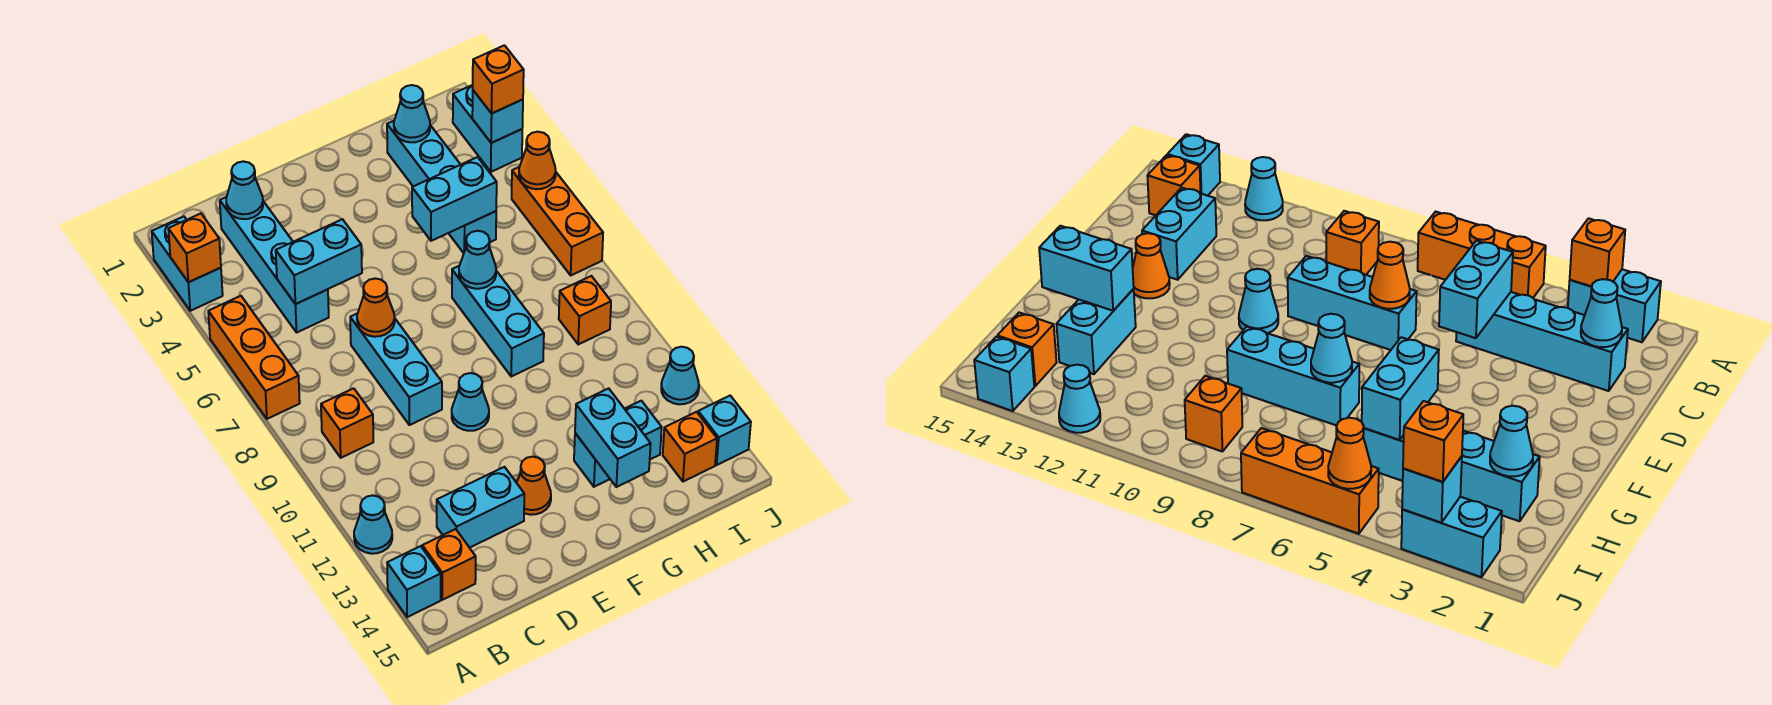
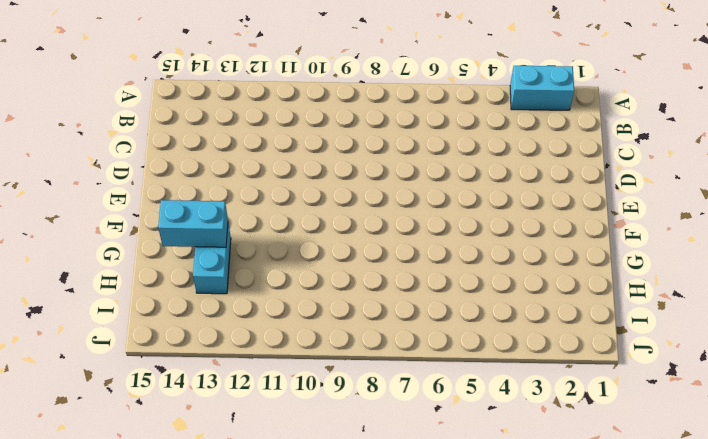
none -> orange 1x3 brick [208,296,300,419]
none -> cyan 1x1 cone [354,495,392,554]
none -> cyan 1x1 brick [387,546,441,617]
none -> orange 1x1 brick [321,388,373,458]

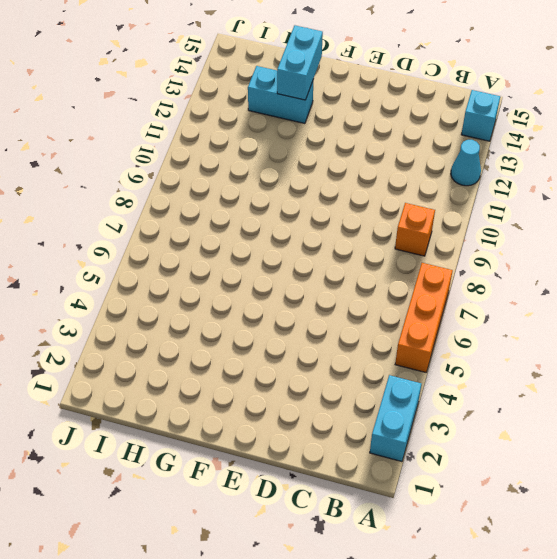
none -> orange 1x1 brick [422,529,476,600]
none -> cyan 1x4 brick [220,197,329,332]
none -> cyan 1x2 brick [437,467,524,548]
none -> cyan 1x3 brick [350,313,442,425]

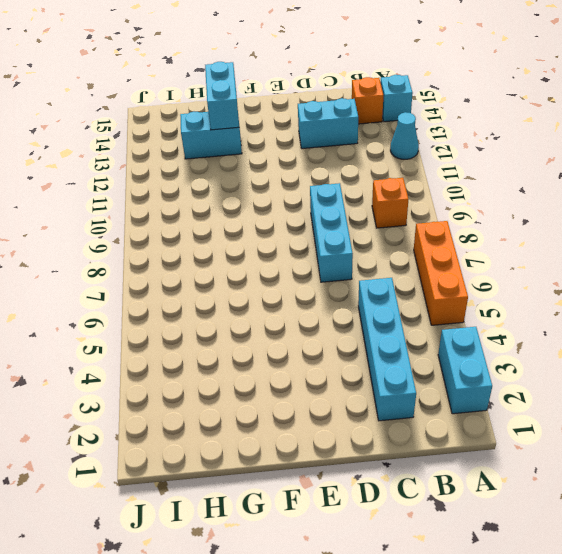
none -> cyan 1x1 cone [452,373,489,431]
none -> orange 1x1 cone [517,457,551,515]
none -> cyan 1x3 brick [452,266,544,376]
none -> cyan 1x4 brick [387,121,496,253]

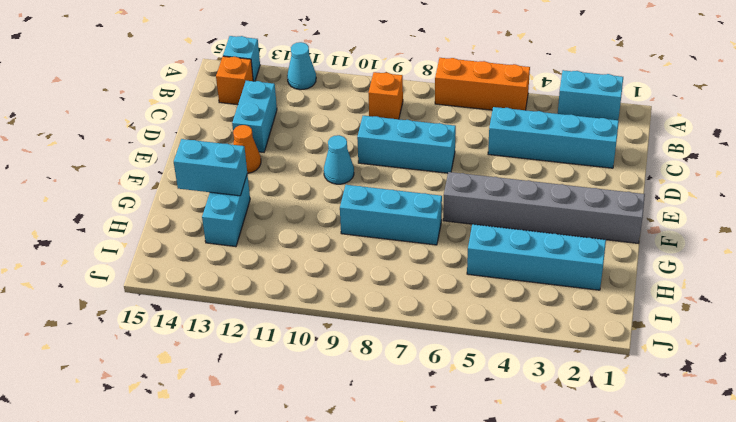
grey 1x6 brick [443,172,645,243] -> none
none -> orange 1x1 brick [559,276,611,344]
none -> orange 1x1 brick [663,412,717,482]
none -> cyan 1x2 brick [453,85,522,172]
none -> orange 1x3 brick [512,167,603,275]

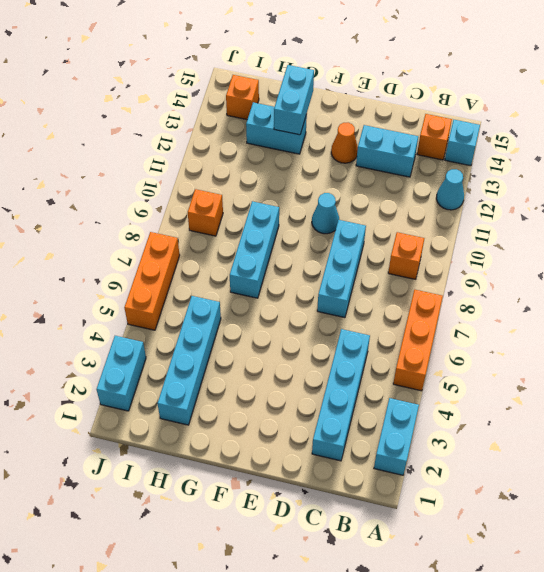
none -> cyan 1x1 cone [661,347,699,404]
none -> cyan 1x1 brick [698,396,751,465]
none -> orange 1x1 brick [168,214,221,282]
none -> cyan 1x1 cone [226,161,263,219]

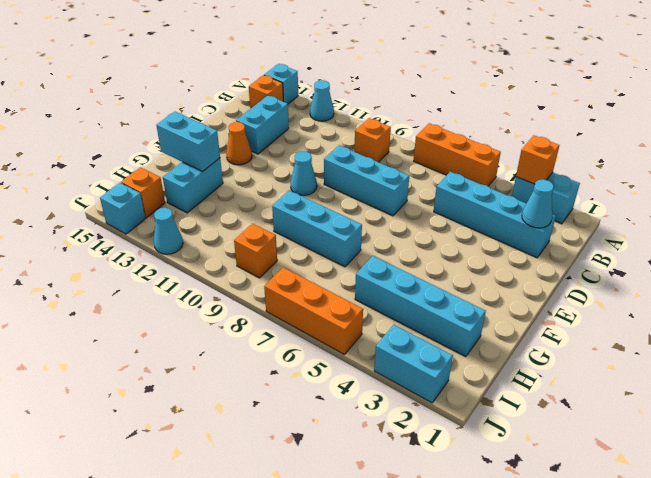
none -> cyan 1x2 brick [276,219,362,304]
none -> orange 1x1 cone [357,278,395,337]
none -> cyan 1x2 brick [412,157,497,241]
none -> cyan 1x1 cone [459,231,496,289]

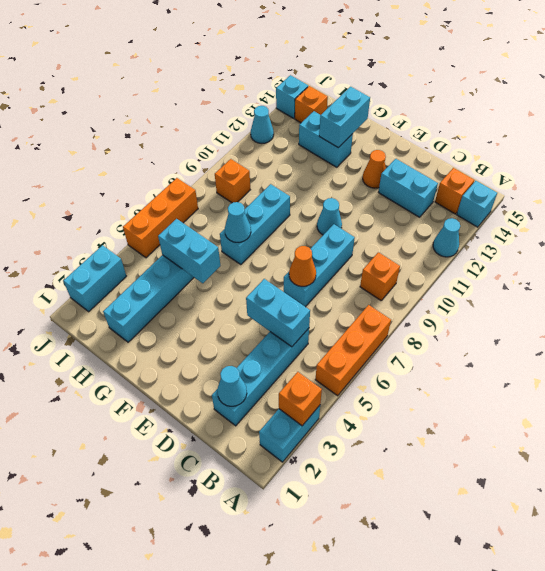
none -> cyan 1x1 cone [394,85,430,142]
none -> cyan 1x1 brick [472,90,523,143]
none -> orange 1x1 cone [519,132,556,189]
none -> orange 1x1 brick [473,45,524,113]

